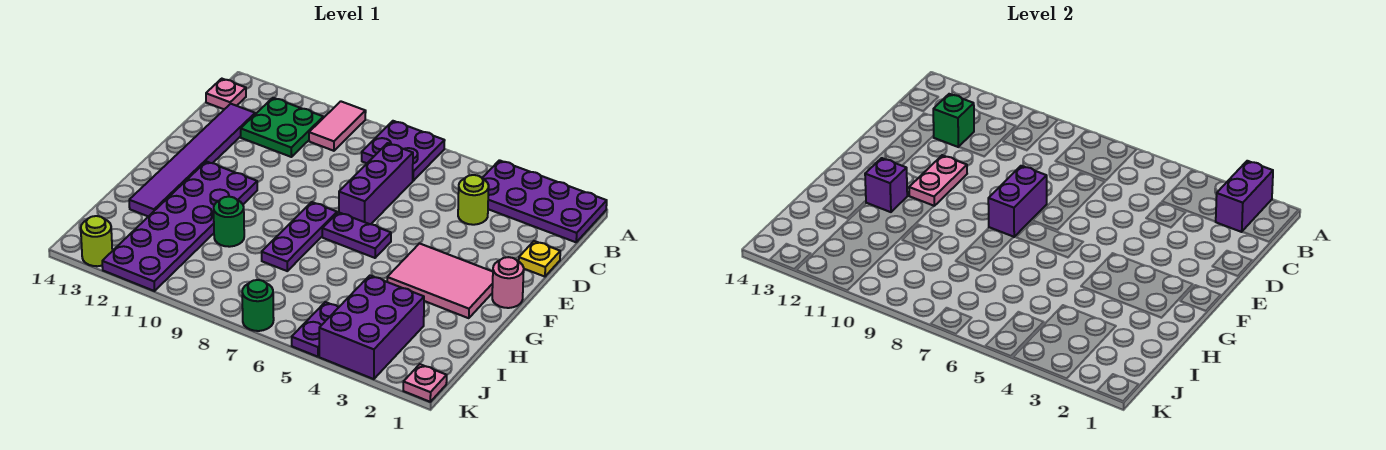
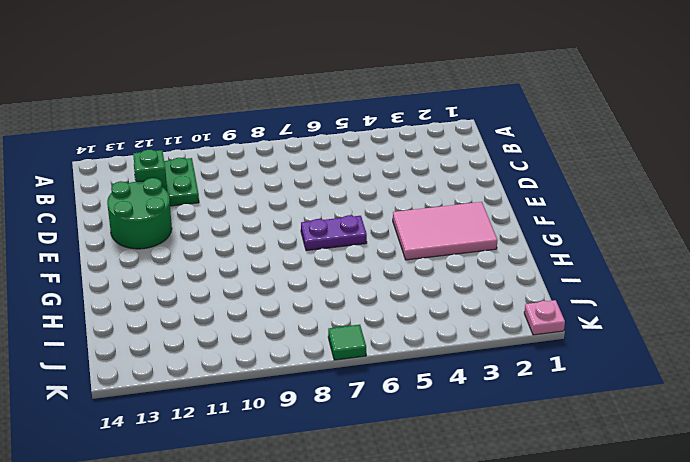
green 2x2 round brick [107,178,172,249] -> purple 1x6 tile [129,104,255,217]
green 1x1 tile [328,325,366,360] -> green 1x1 round brick [242,280,274,331]
none -> purple 2x4 plate [482,160,607,242]
none -> purple 2x2 plate [362,121,445,181]
none -> pink 1x2 tile [309,101,366,151]

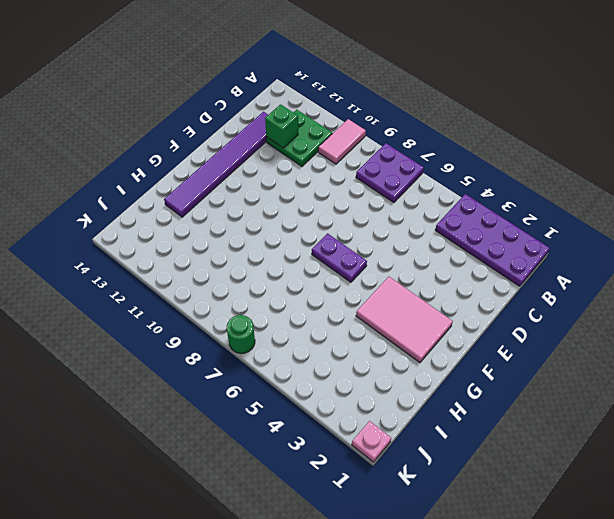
none -> pink 1x1 plate [206,79,246,109]
none -> lime 1x1 round brick [458,175,489,225]
none -> purple 1x3 brick [339,143,413,224]

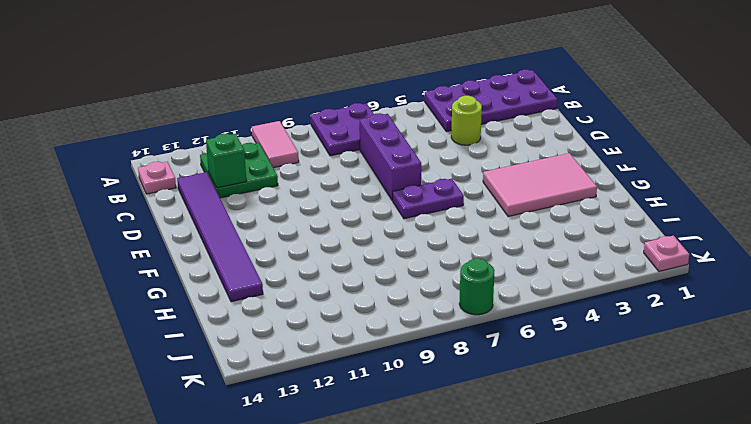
none -> yellow 1x1 plate [519,241,560,277]
none -> pink 1x1 round brick [492,257,524,308]
none -> purple 1x3 plate [262,202,337,271]

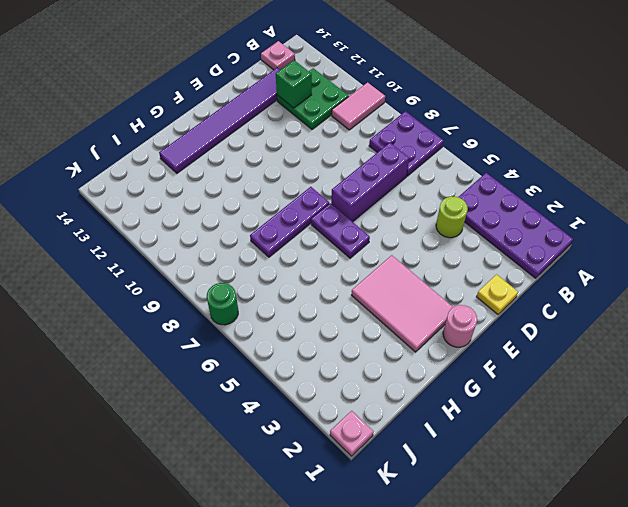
none -> purple 2x6 plate [102,161,257,291]
none -> green 1x1 round brick [214,197,244,247]
none -> purple 2x3 brick [319,275,424,379]

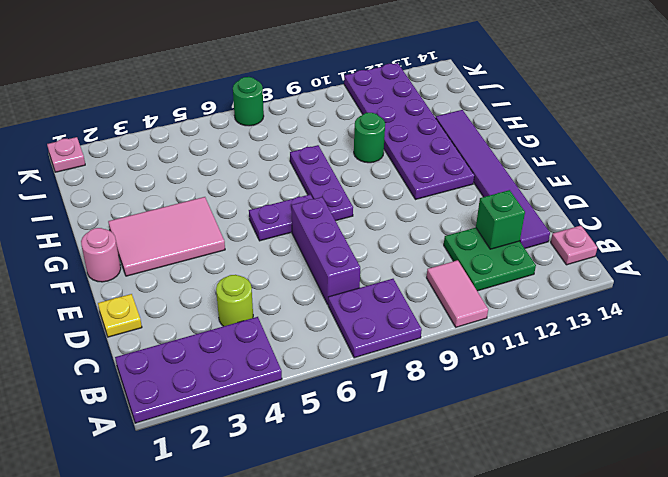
none -> purple 2x3 brick [319,275,424,379]
none -> purple 1x2 plate [292,302,339,357]
none -> lime 1x1 round brick [81,216,112,266]

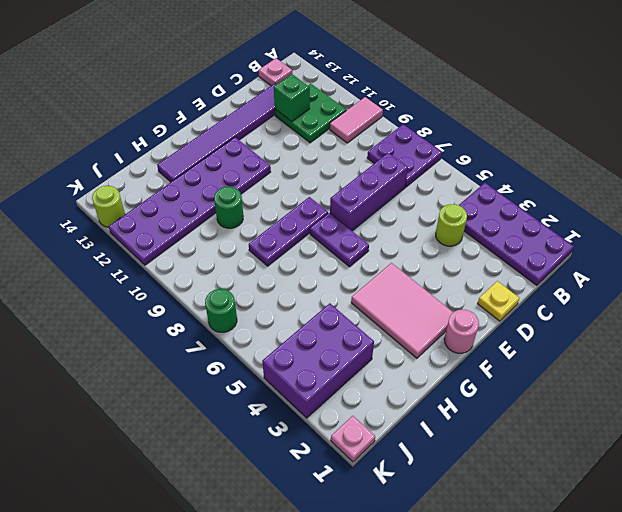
none -> purple 1x2 plate [292,302,339,357]
none -> purple 1x2 brick [1216,161,1273,232]
none -> purple 1x2 brick [988,166,1047,237]

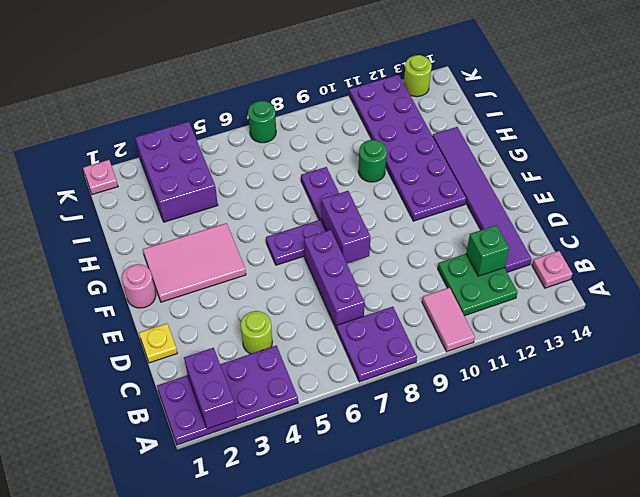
none -> purple 1x2 plate [292,302,339,357]
none -> pink 1x2 plate [909,155,967,206]
none -> purple 1x1 brick [865,158,907,212]

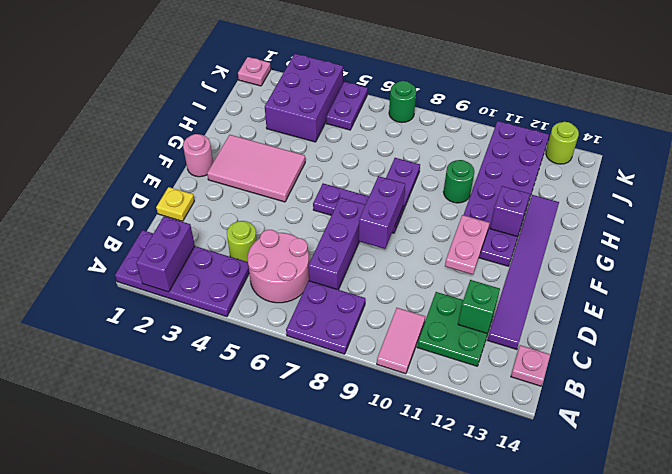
pink 2x2 round brick [248,230,309,303] -> none

